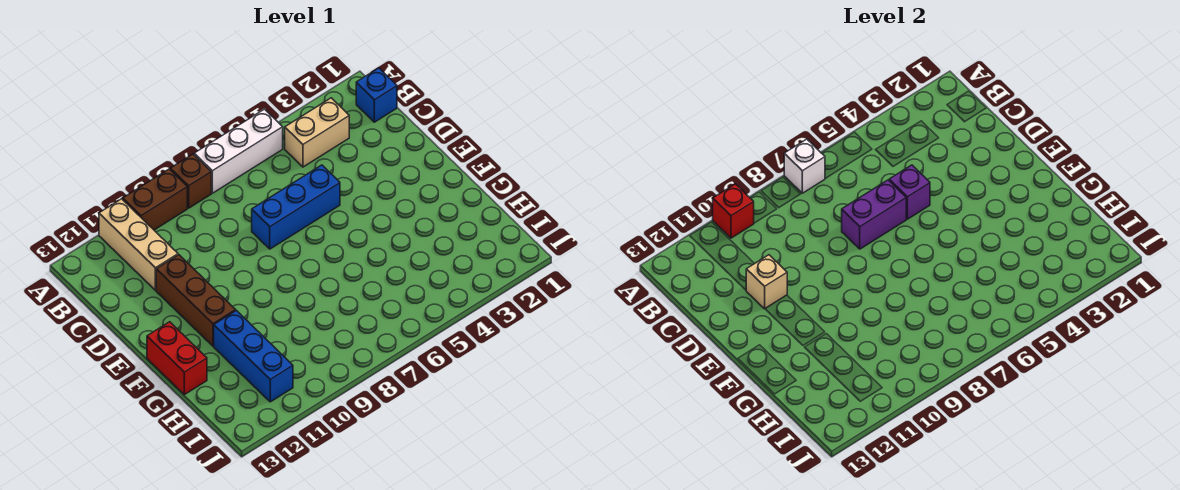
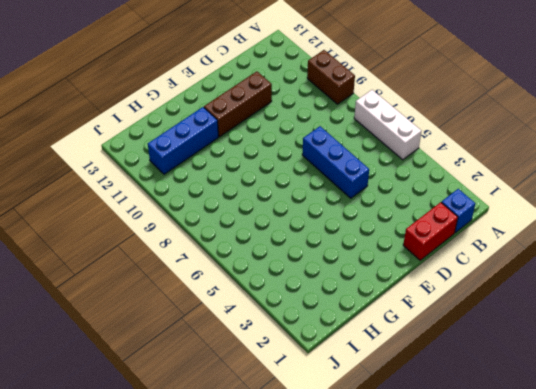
red 1x2 brick [403,202,458,260] -> red 1x2 brick moved to [147,322,207,395]
none -> brown 1x1 brick [170,154,211,208]
none -> tan 1x3 brick [99,199,178,290]
none -> tan 1x2 brick [285,98,349,167]

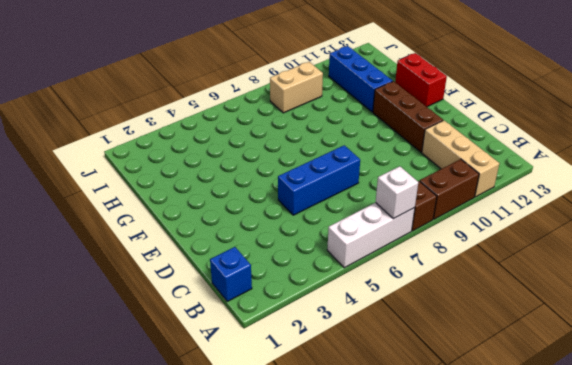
tan 1x2 brick [270,62,323,113] -> tan 1x2 brick moved to [285,98,349,167]
none -> red 1x1 brick [713,184,754,238]
none -> purple 1x1 brick [889,165,930,219]
none -> purple 1x2 brick [842,180,906,249]

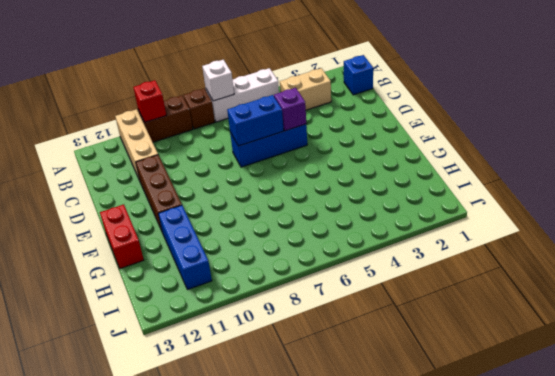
blue 1x2 brick [227,95,284,146] -> purple 1x2 brick [842,180,906,249]
none -> tan 1x1 brick [746,255,787,309]

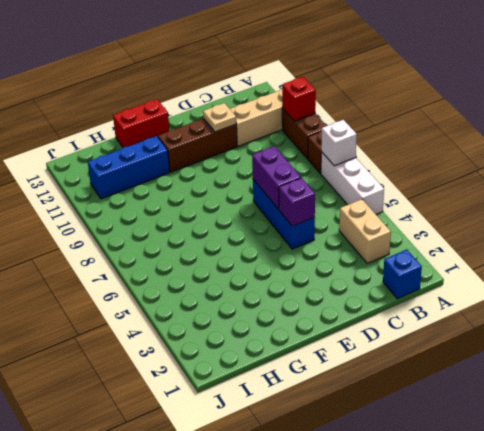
tan 1x1 plate [203,103,236,132] -> tan 1x1 brick [746,255,787,309]

